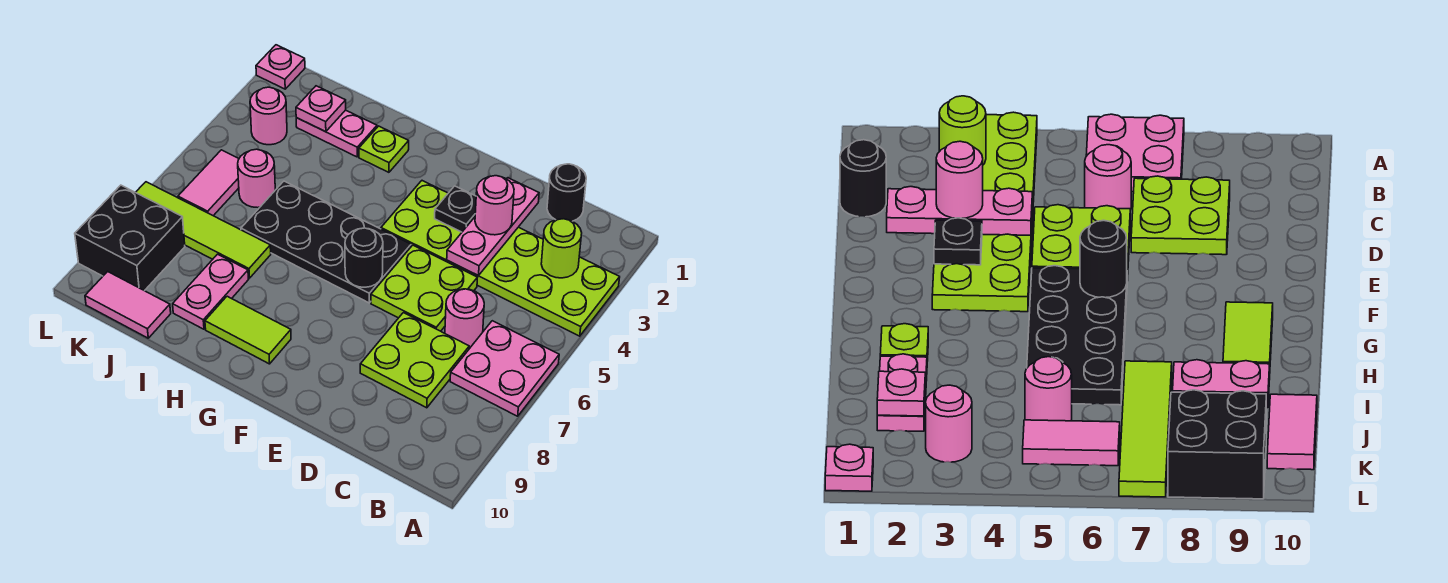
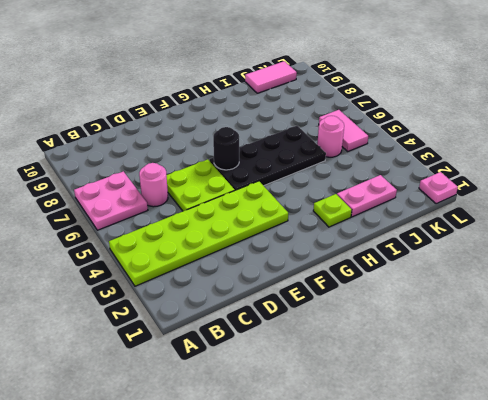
none -> black 1x1 round brick [547,164,586,221]
none -> lime 2x2 plate [360,313,469,408]
none -> lime 1x2 tile [205,296,291,364]

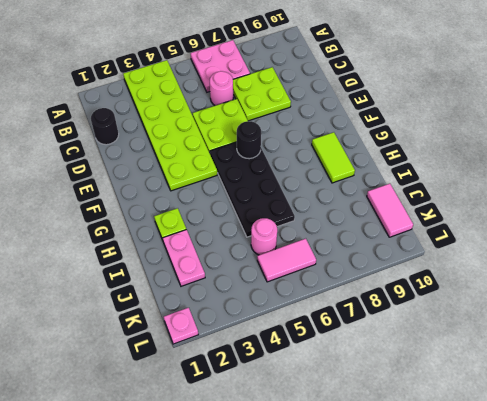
none -> lime 1x4 tile [136,182,271,278]
none -> pink 1x2 plate [173,254,248,329]
none -> pink 1x1 round brick [250,87,287,145]

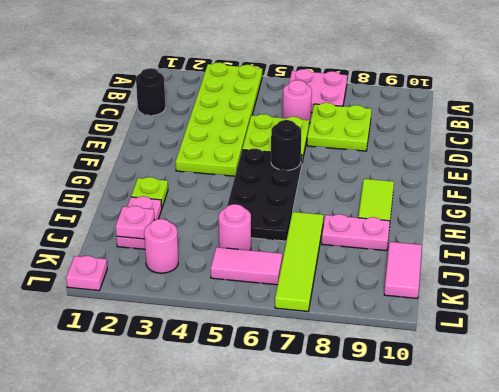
none -> black 2x2 brick [75,185,185,291]
none -> lime 1x1 round brick [541,219,582,278]
none -> pink 1x3 plate [447,178,539,275]

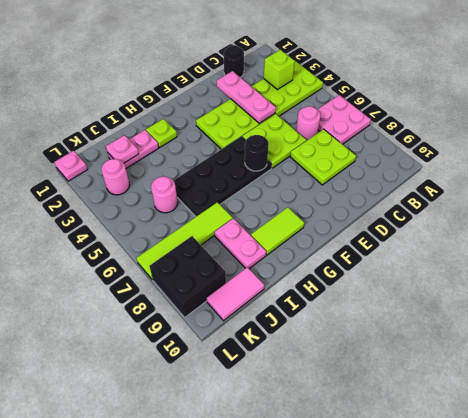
lime 1x1 brick [264,50,295,90] -> lime 1x1 round brick [541,219,582,278]
none -> pink 1x2 tile [178,150,239,216]
none -> black 1x1 plate [435,186,476,232]
none -> pink 1x1 round brick [475,176,514,235]

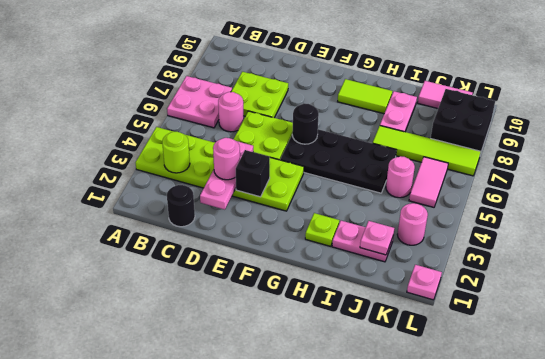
black 1x1 brick [236,150,270,197] -> black 1x1 plate [435,186,476,232]

